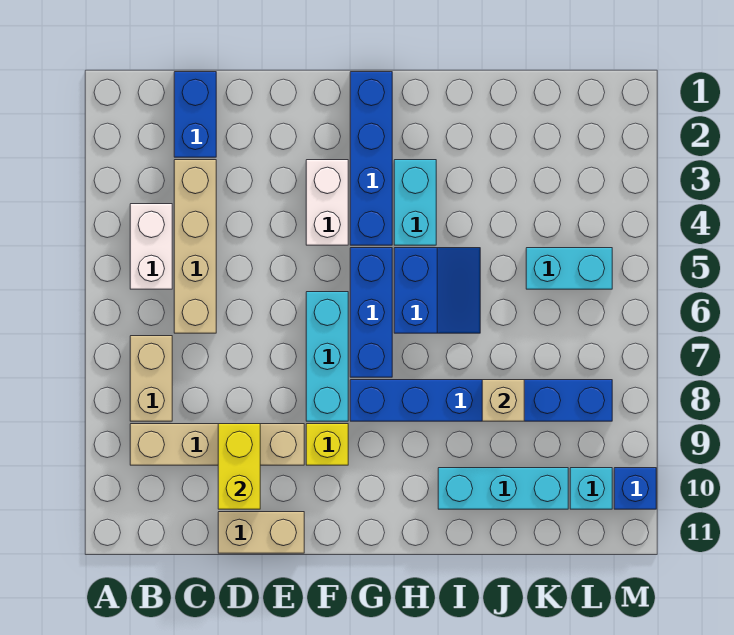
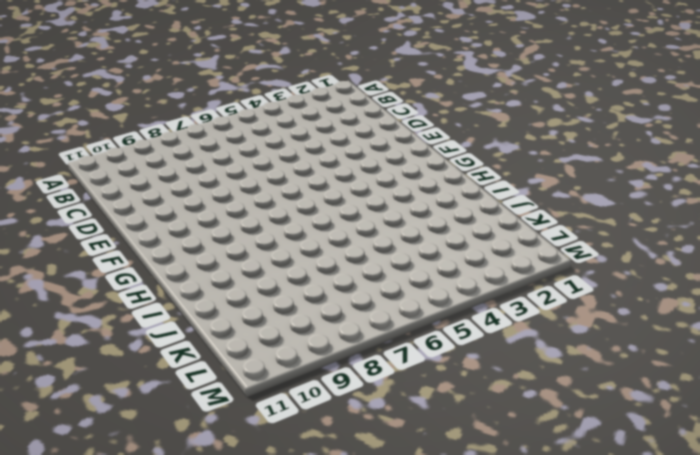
none -> white 1x2 brick [130,204,172,289]
none -> tan 1x2 brick [130,336,172,421]
none -> tan 1x4 brick [130,424,304,465]

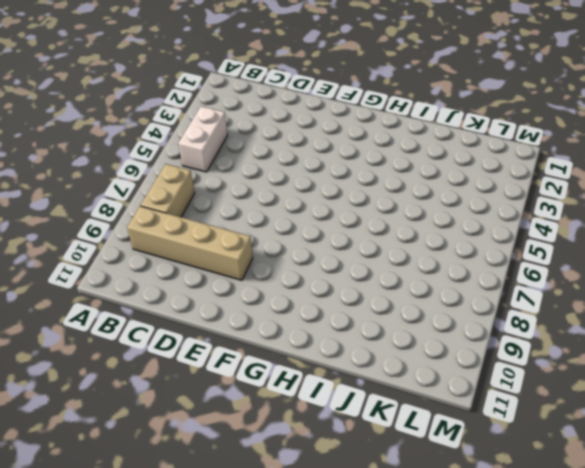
none -> blue 1x2 brick [174,72,216,157]
none -> tan 1x4 brick [174,160,216,333]
none -> tan 1x2 brick [218,512,304,553]

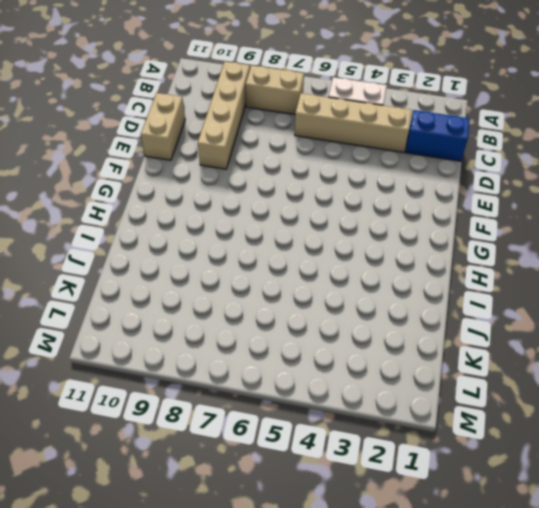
none -> white 1x2 brick [306,160,348,245]
none -> cyan 1x3 brick [306,292,348,421]
none -> yellow 1x1 brick [306,424,348,465]

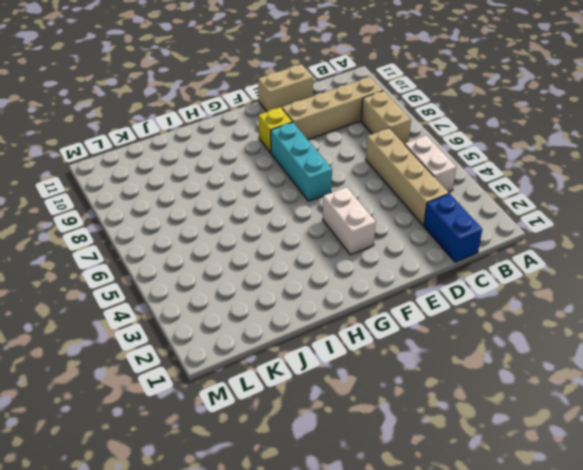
none -> blue 1x4 brick [350,72,392,245]
none -> blue 1x3 brick [350,248,392,377]
none -> blue 1x6 brick [350,380,612,421]

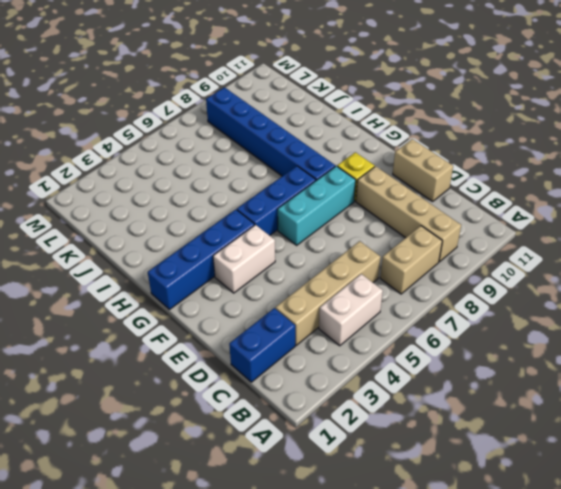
none -> cyan 1x2 brick [394,160,436,245]
none -> blue 2x2 slope [394,248,480,333]
none -> cyan 1x3 brick [438,468,568,509]

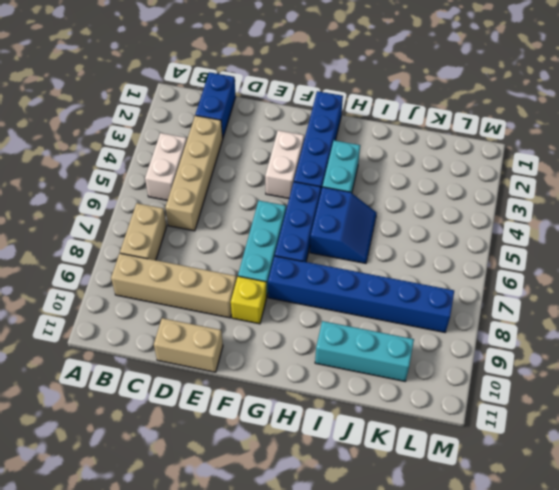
none -> cyan 1x2 brick [526,248,612,289]
none -> cyan 1x1 brick [570,468,612,509]
none -> blue 1x1 brick [614,468,656,509]

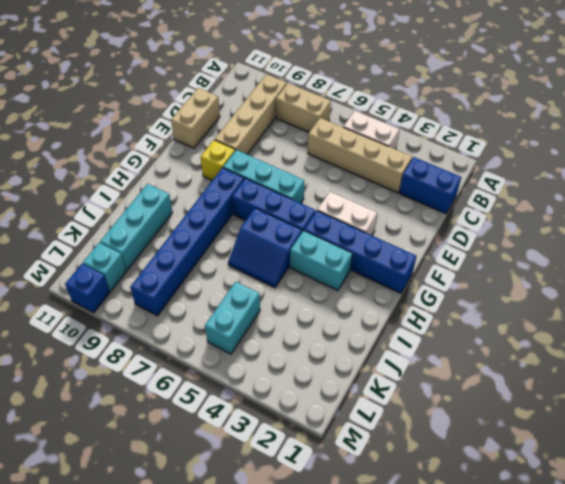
none -> yellow 1x2 brick [218,424,260,509]
none -> tan 1x1 brick [482,380,524,421]

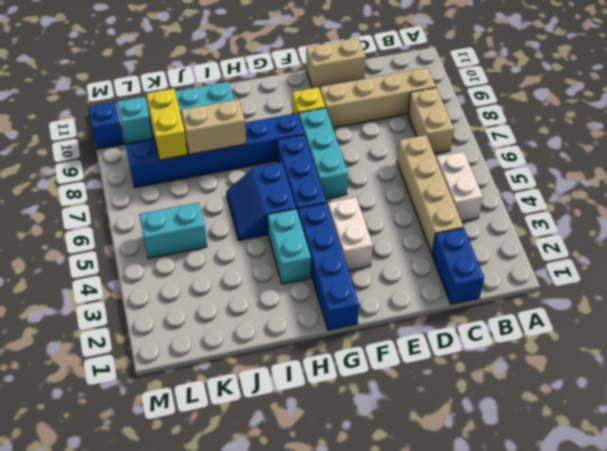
tan 1x2 brick [181,99,246,154] -> tan 1x1 brick [482,380,524,421]
yellow 1x2 brick [146,89,188,160] -> yellow 1x2 brick moved to [218,424,260,509]

